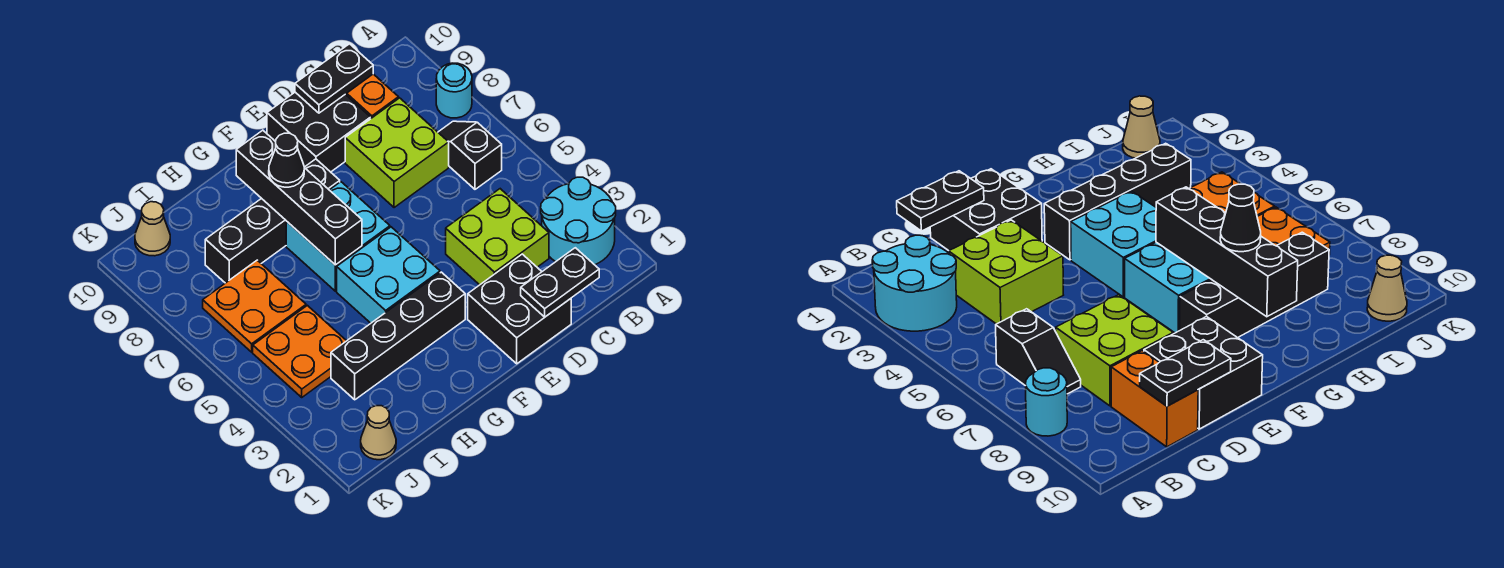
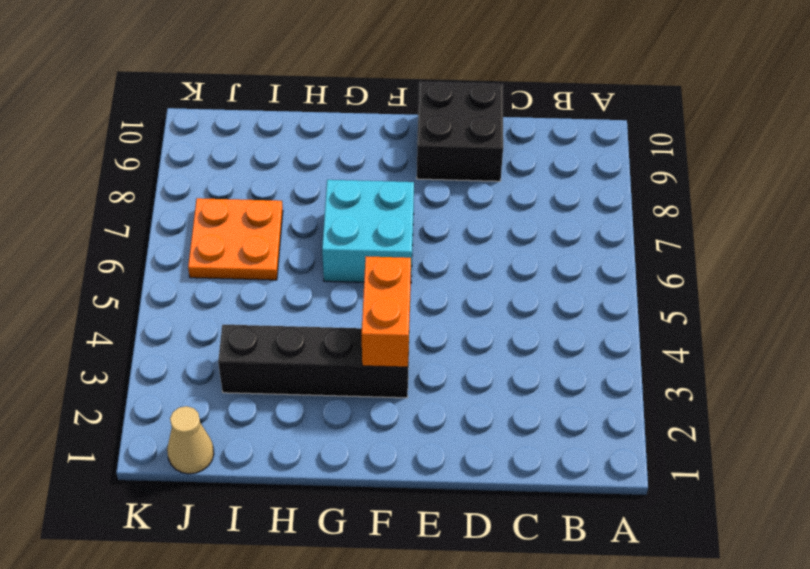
orange 1x2 brick [362,256,411,367] -> orange 1x2 brick moved to [346,74,399,118]
none -> cyan 2x2 round brick [541,177,616,265]
none -> cyan 1x1 round brick [436,63,472,118]
none -> black 1x2 slope [438,121,502,189]

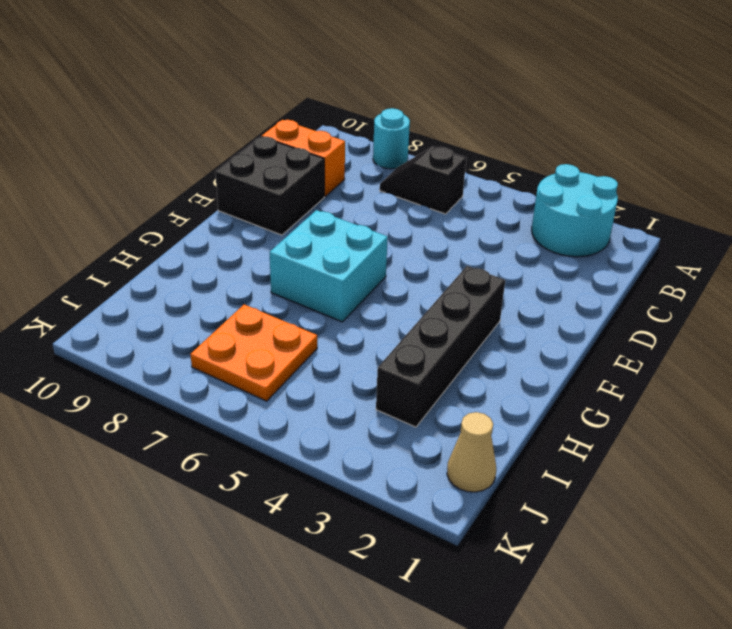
none -> lime 2x2 brick [446,189,549,285]
none -> lime 2x2 brick [345,98,449,208]
none -> black 2x2 brick [468,254,571,364]

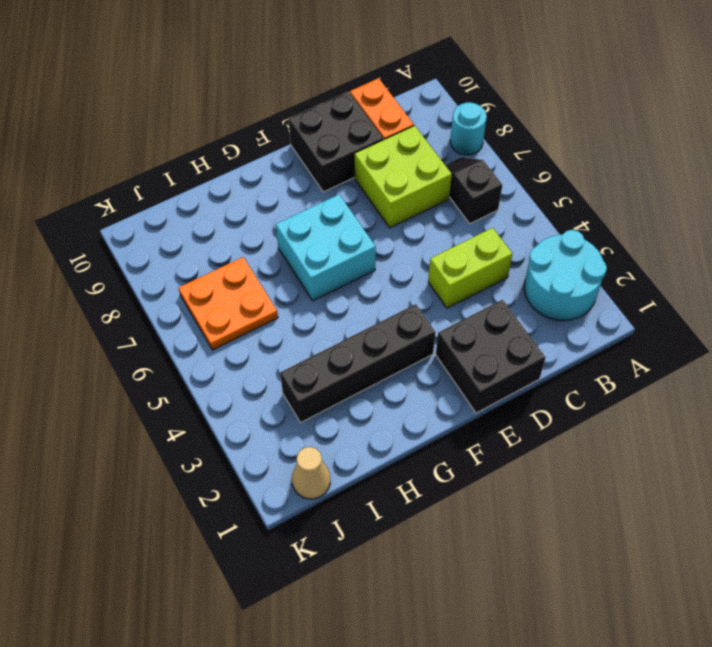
lime 1x2 brick [428,228,512,308] -> lime 2x2 brick [446,189,549,285]
none -> cyan 2x2 brick [337,227,440,323]
none -> black 1x4 brick [205,159,340,283]
none -> orange 2x2 plate [253,305,346,397]

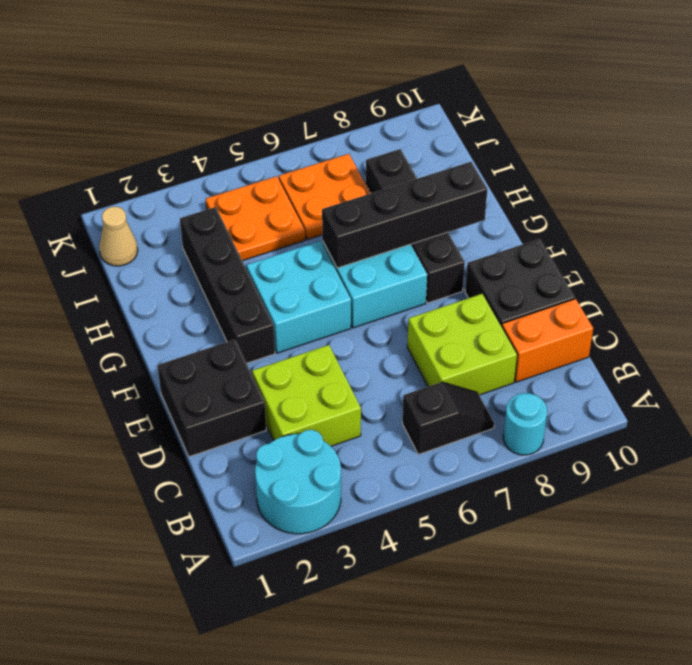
none -> tan 1x1 cone [135,202,170,256]
none -> black 1x2 plate [521,248,599,317]
none -> black 1x2 plate [295,44,373,113]

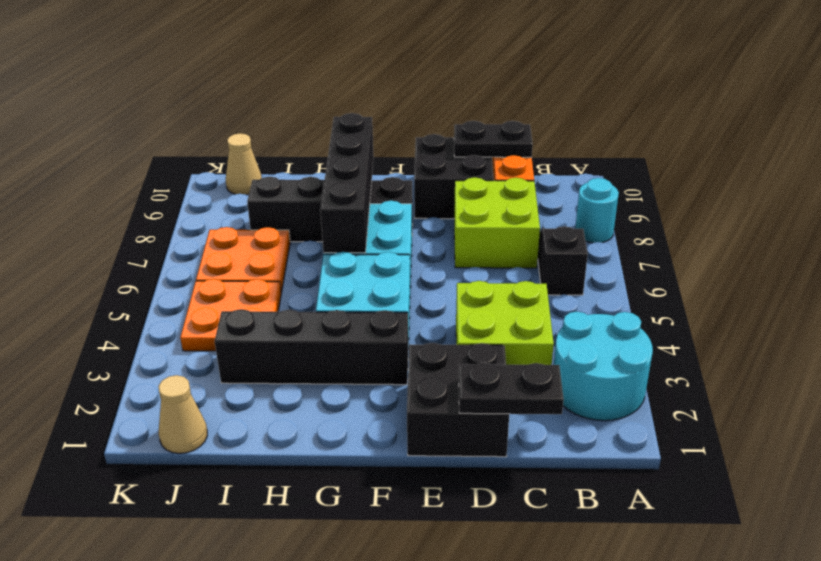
none -> black 1x1 cone [269,133,304,187]

